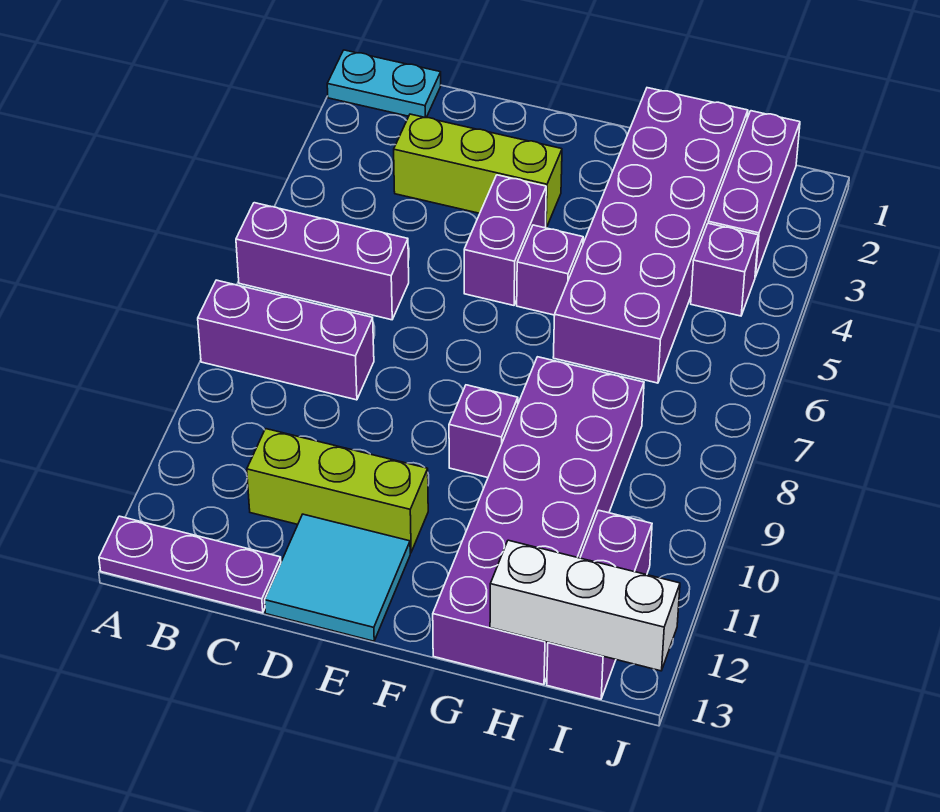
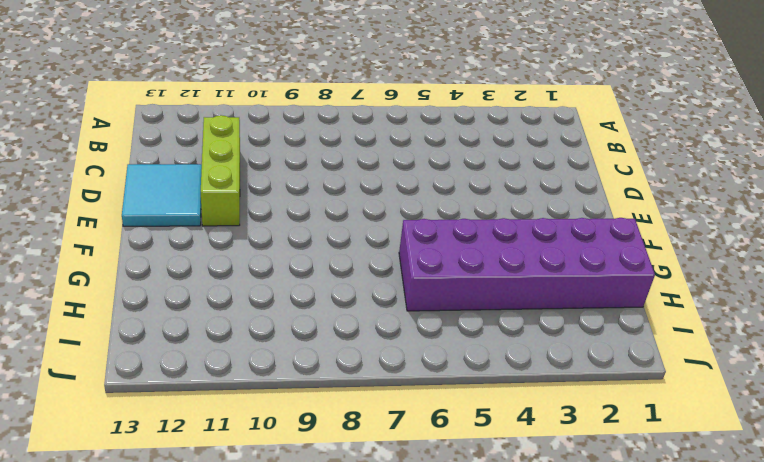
none -> cyan 1x2 plate [327,50,441,118]
none -> purple 1x3 brick [236,203,409,320]
none -> purple 1x3 brick [198,280,374,400]

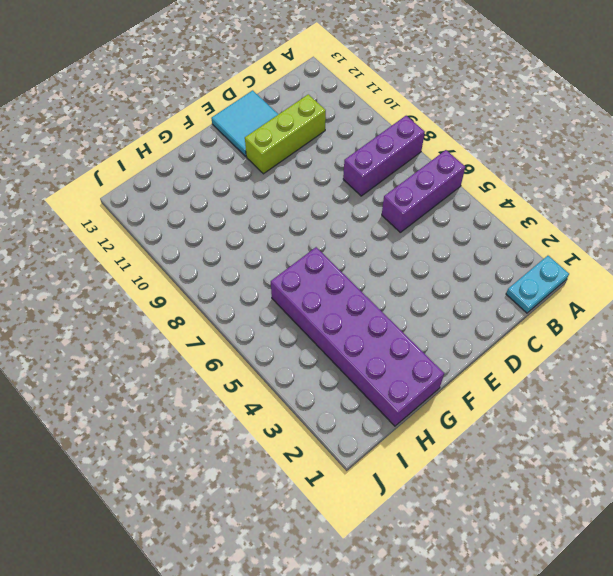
none -> purple 1x3 plate [99,516,281,613]
none -> lime 1x3 brick [394,114,562,228]
none -> purple 1x2 brick [464,175,546,305]

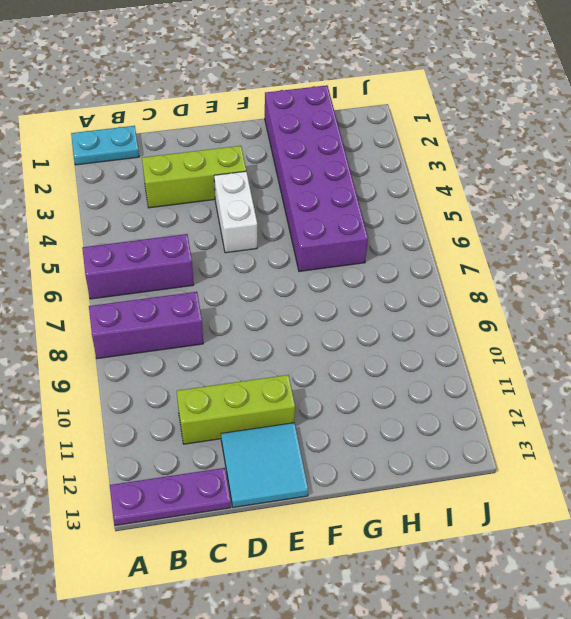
white 1x2 brick [214,171,257,253] -> purple 1x2 brick [464,175,546,305]
none -> purple 1x1 brick [517,225,583,315]
none -> purple 1x1 brick [449,385,518,478]
none -> purple 2x6 brick [433,357,644,685]

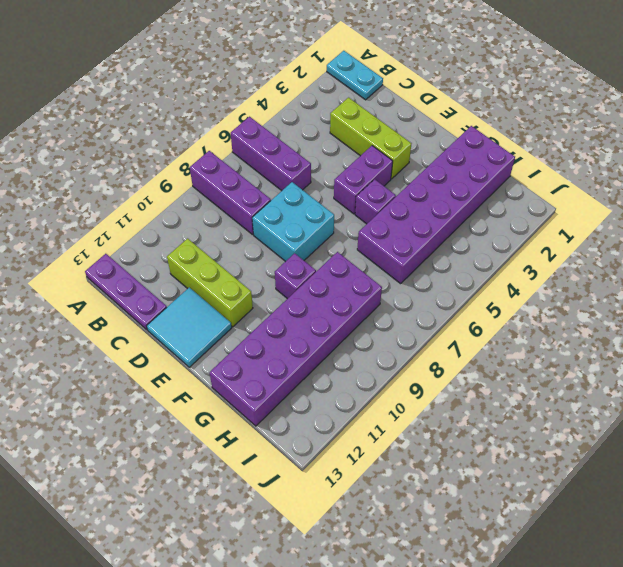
cyan 2x2 brick [252,182,334,262] -> none
none -> purple 1x3 brick [708,111,800,277]
none -> purple 1x1 brick [691,223,758,316]
none -> purple 1x3 brick [547,510,652,699]

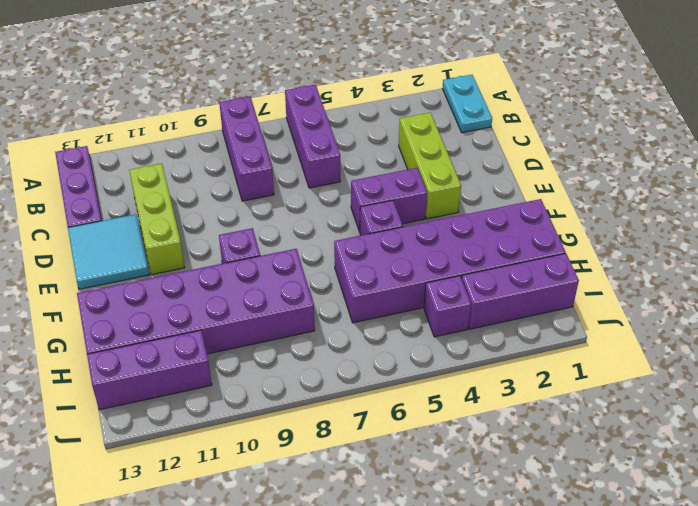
none -> white 1x3 brick [490,540,680,671]

